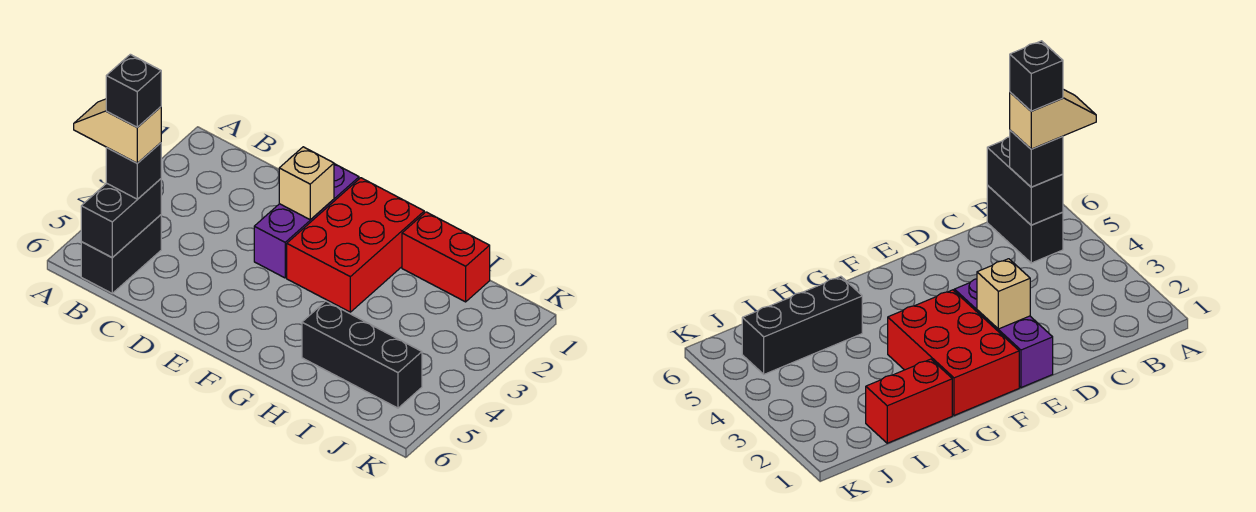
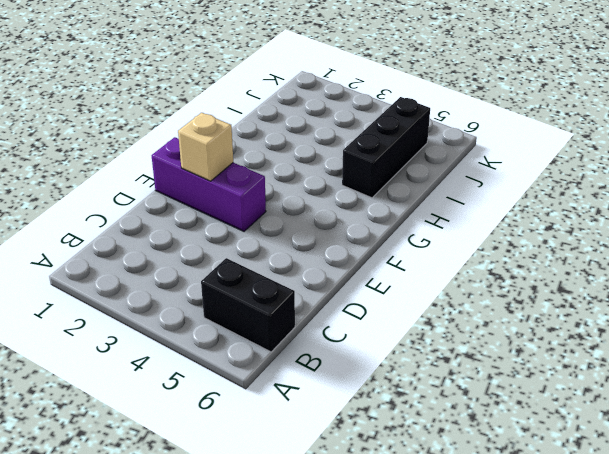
none -> red 2x3 brick [287,178,424,312]
none -> red 1x2 brick [402,212,490,302]

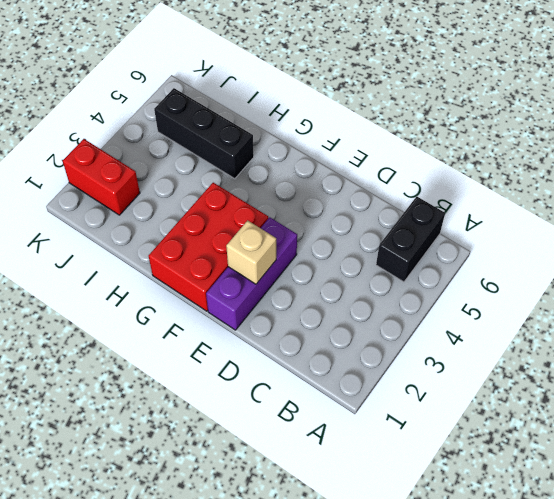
red 1x2 brick [63,139,140,215] -> red 1x2 brick moved to [402,212,490,302]
none -> black 1x2 brick [81,179,161,258]
none -> black 1x1 brick [106,143,161,199]

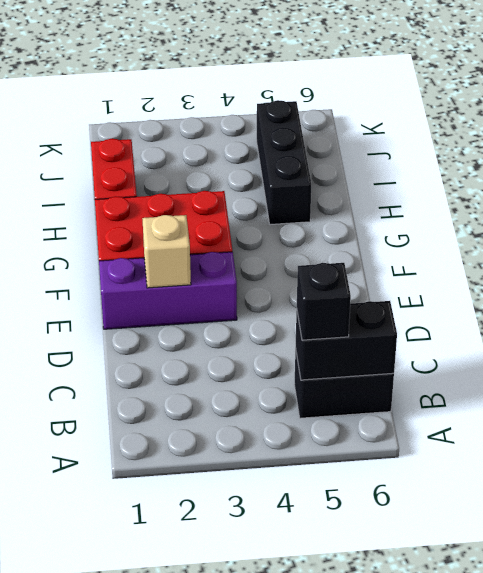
none -> tan 1x2 slope [74,99,161,163]
none -> black 1x1 brick [106,54,161,127]

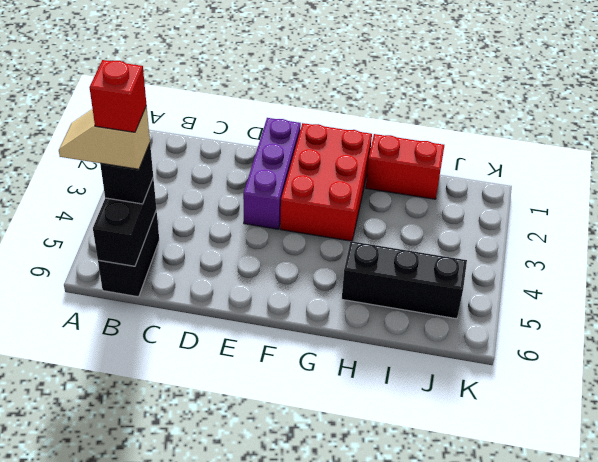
red 1x1 brick [89,60,147,132] -> black 1x1 brick [106,54,161,127]
none -> tan 1x1 brick [279,147,334,220]

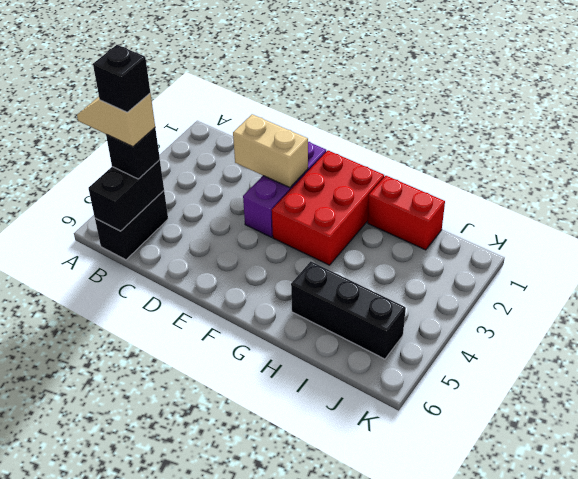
tan 1x2 brick [233,114,308,188] -> tan 1x1 brick [279,147,334,220]

